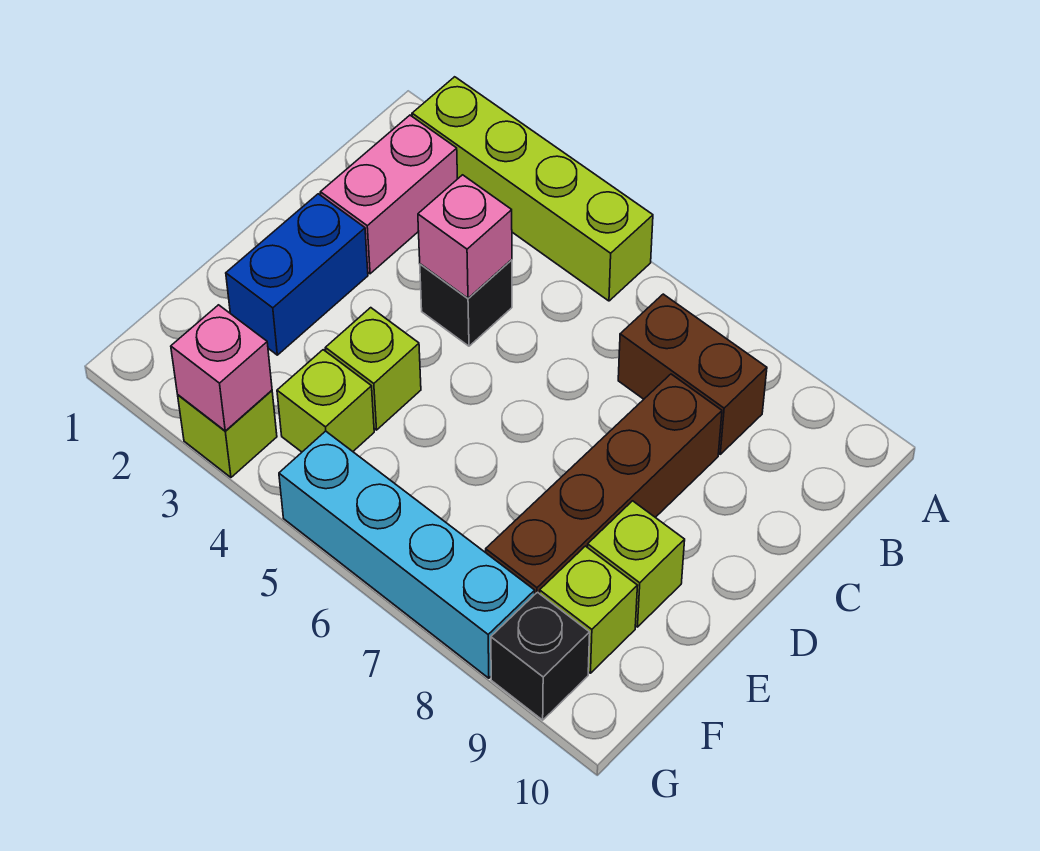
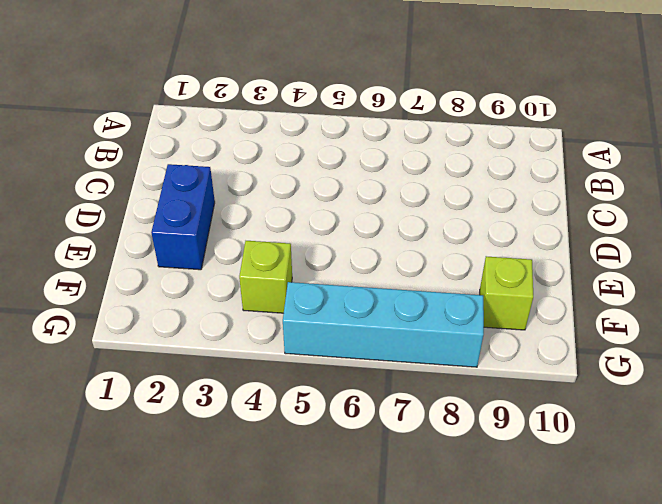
none -> lime 1x4 brick [412,77,653,301]
none -> pink 1x2 brick [320,115,457,274]
none -> brown 1x2 brick [618,294,767,454]

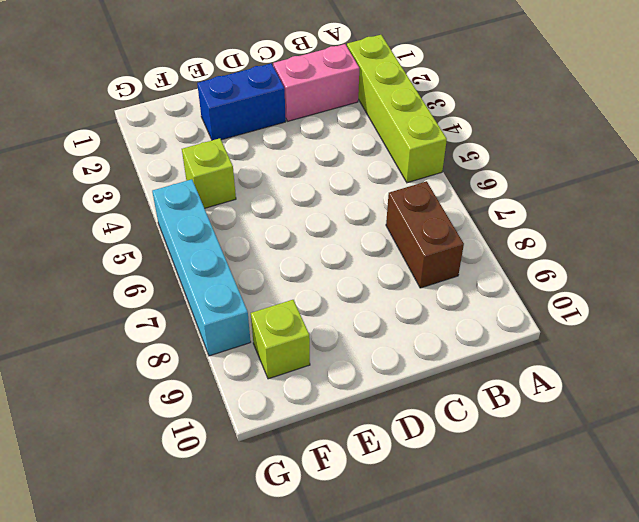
none -> black 1x1 brick [420,260,512,346]
none -> brown 1x4 brick [486,374,722,594]
none -> lime 1x1 brick [325,308,421,430]

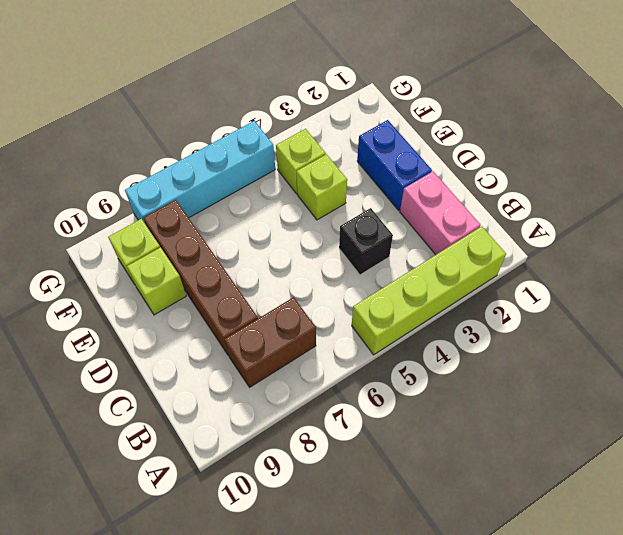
none -> lime 1x1 brick [178,390,277,477]
none -> black 1x1 brick [491,592,590,720]
none -> pink 1x1 brick [418,175,512,298]

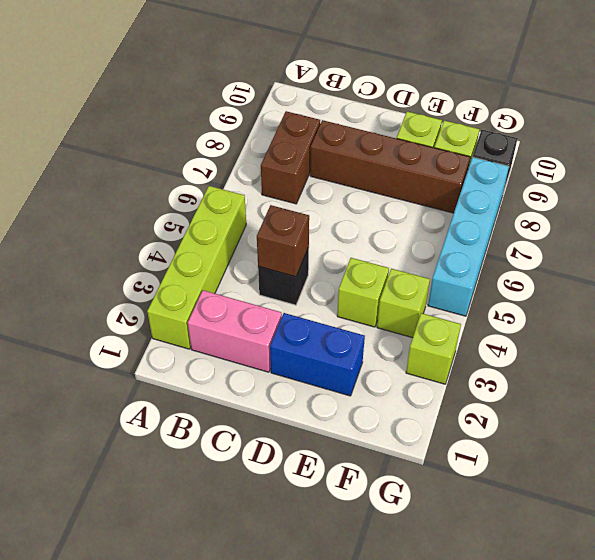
brown 1x1 brick [257,205,309,277] -> pink 1x1 brick [418,175,512,298]
none -> pink 1x1 brick [171,305,272,431]

